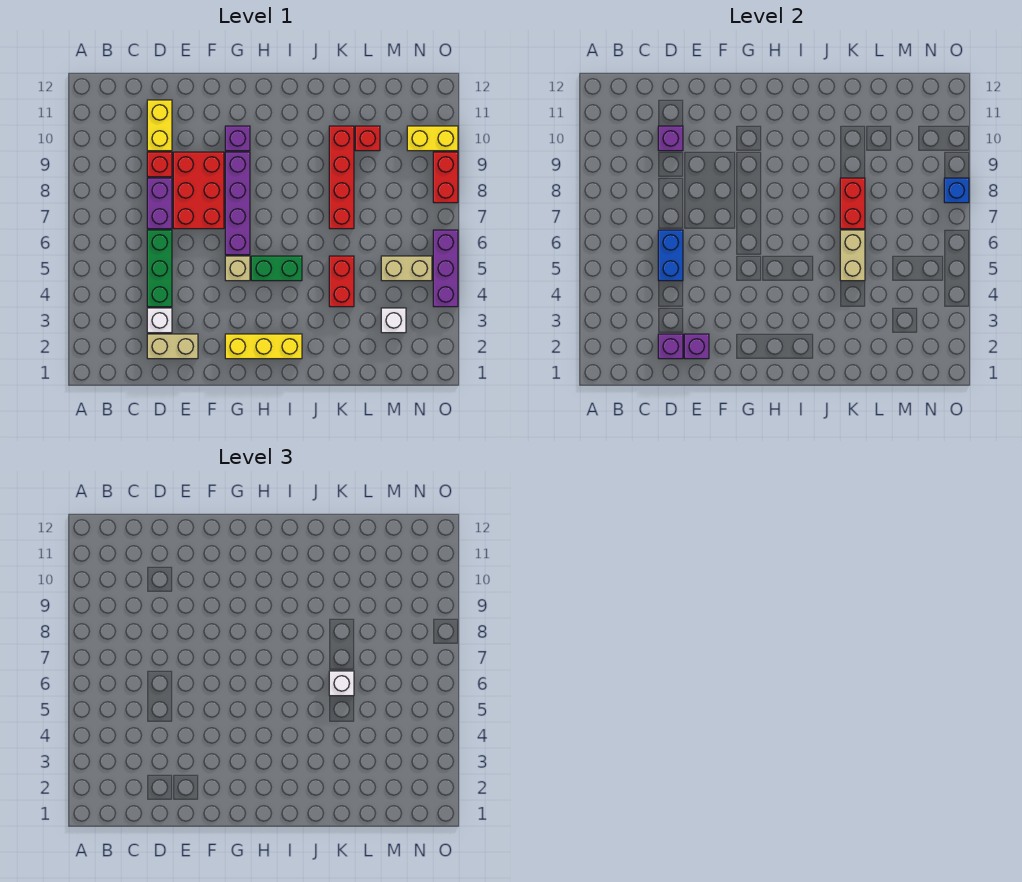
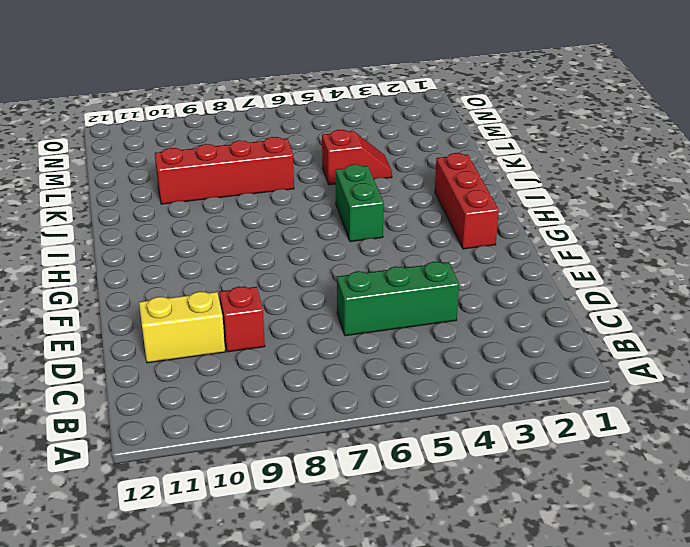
red 1x3 brick [435,153,499,249] -> yellow 1x3 brick [225,334,302,359]
red 1x2 slope [322,130,392,185] -> red 1x2 brick [329,256,354,307]
none -> tan 1x2 brick [147,334,198,359]
none -> white 1x1 brick [147,308,172,333]
none -> purple 1x2 brick [147,178,172,229]

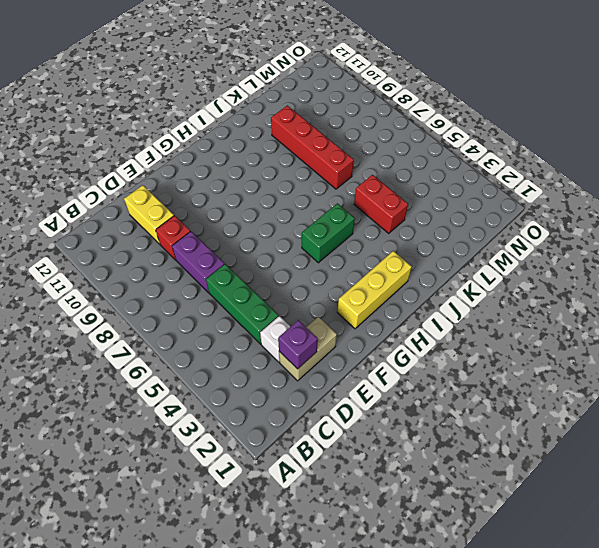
none -> red 2x3 brick [173,152,224,229]
none -> tan 1x1 brick [225,256,250,281]
none -> purple 1x4 brick [225,152,250,255]

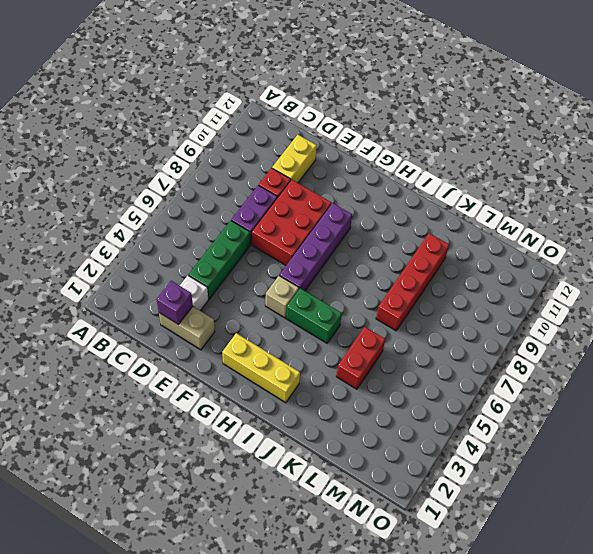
none -> purple 1x1 brick [225,126,250,151]
none -> red 1x1 brick [355,126,380,151]
none -> white 1x1 brick [381,308,406,333]

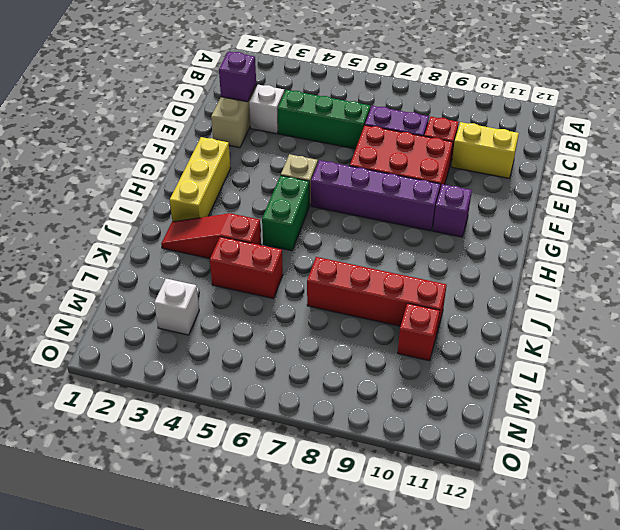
red 1x3 slope [161,213,261,259] -> none
none -> tan 1x2 brick [381,256,432,281]
none -> yellow 1x2 brick [407,126,458,151]
none -> purple 1x3 brick [433,230,458,307]

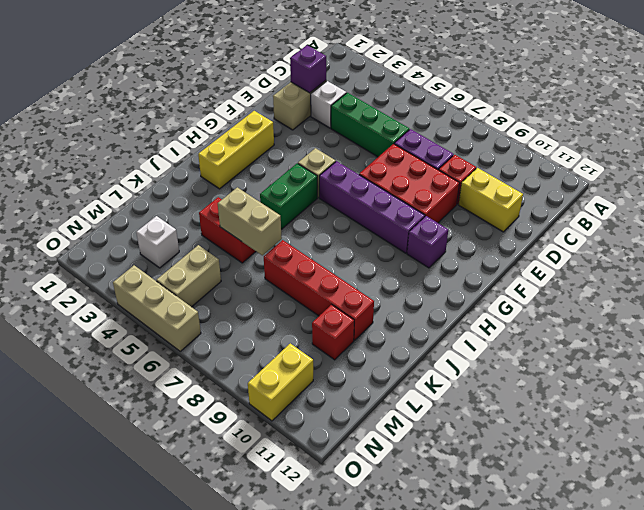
tan 1x3 brick [113,265,201,351] -> purple 1x3 brick [433,230,458,307]
none -> red 1x2 brick [433,152,458,203]
none -> blue 1x2 brick [658,230,683,281]
none -> purple 1x1 brick [658,126,683,151]

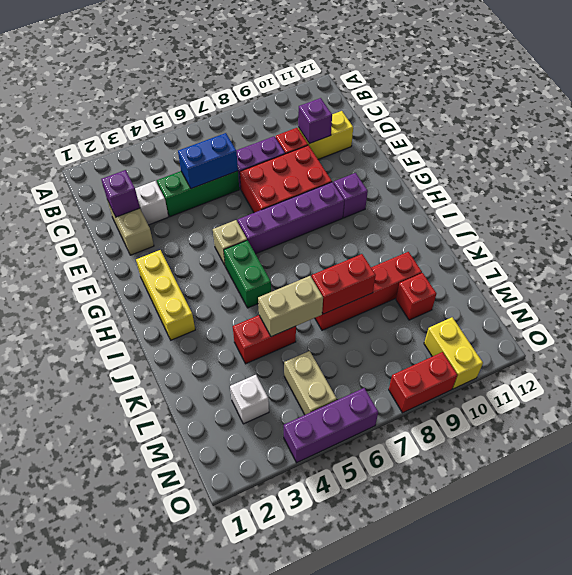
none -> purple 1x1 brick [684,334,709,359]
none -> blue 1x1 brick [944,178,969,203]
none -> white 1x1 brick [329,671,354,696]

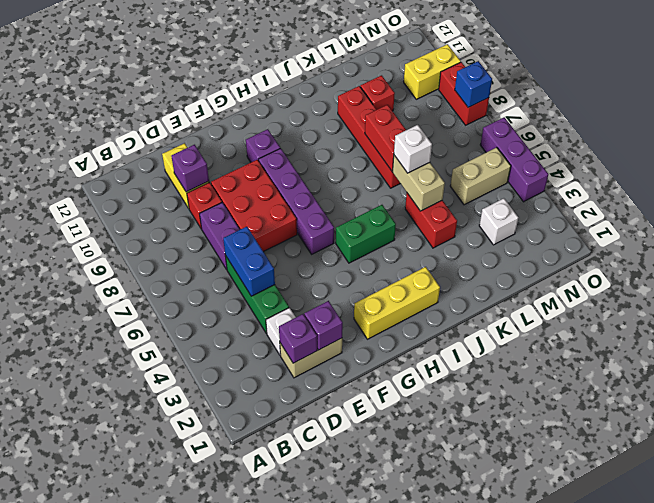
none -> tan 1x1 brick [225,256,250,281]

